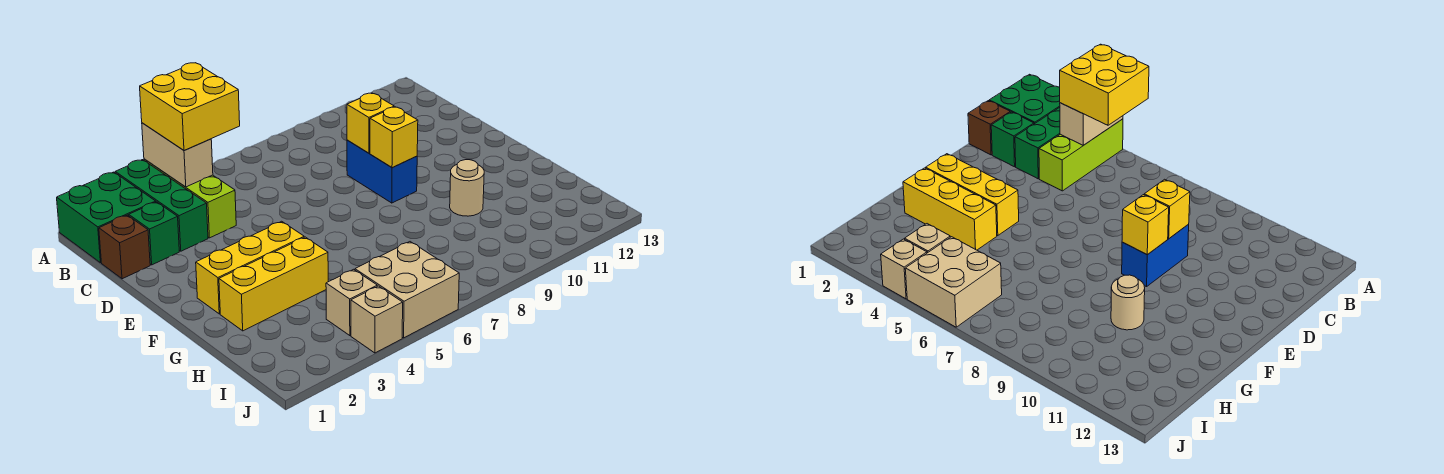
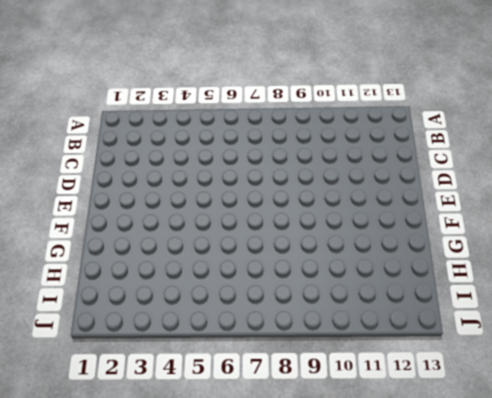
none -> green 2x2 brick [57,172,156,263]
none -> green 1x3 brick [115,160,208,251]
none -> lime 1x3 brick [144,159,236,238]

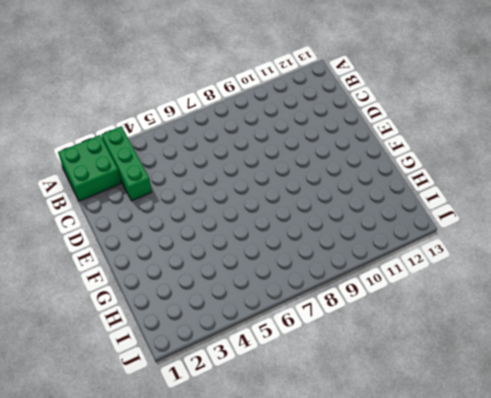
none -> lime 1x3 brick [144,159,236,238]
none -> brown 1x1 brick [99,215,150,279]
none -> green 1x1 brick [129,202,179,265]

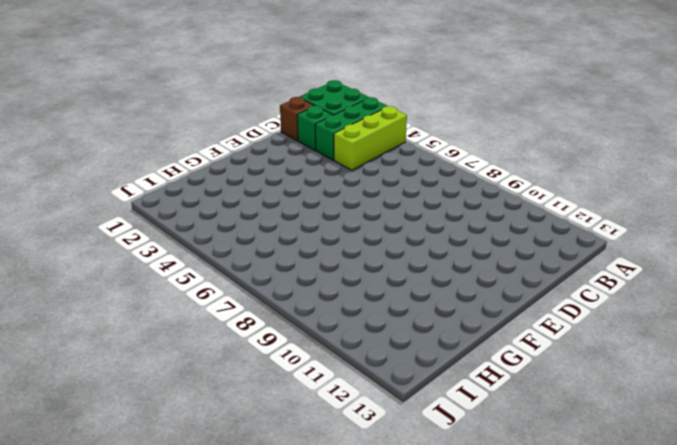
none -> blue 1x2 brick [347,140,417,203]
none -> yellow 1x3 brick [196,221,304,314]
none -> yellow 1x3 brick [219,237,328,331]

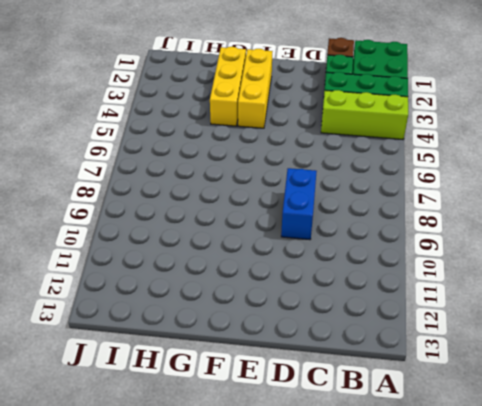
blue 1x2 brick [281,168,317,240] -> blue 1x2 brick turned to [347,140,417,203]
none -> tan 1x1 round brick [450,160,484,216]
none -> tan 1x1 brick [326,269,377,336]
none -> tan 2x2 brick [355,242,459,338]

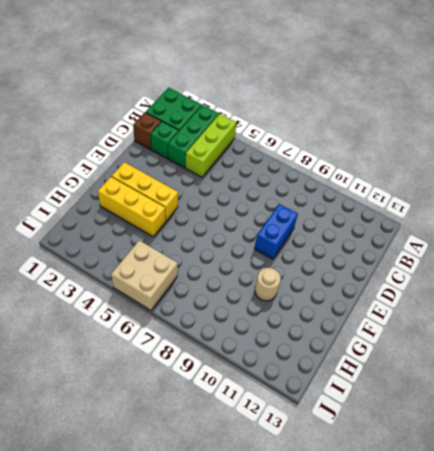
none -> tan 1x1 brick [326,269,377,336]
none -> tan 1x1 brick [351,286,403,353]
none -> tan 1x2 brick [142,123,213,187]

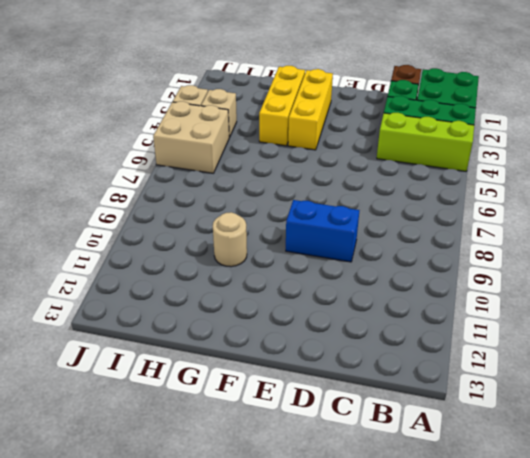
none -> tan 1x2 brick [142,123,213,187]
none -> yellow 1x1 brick [347,93,394,153]
none -> yellow 1x1 brick [370,107,418,168]

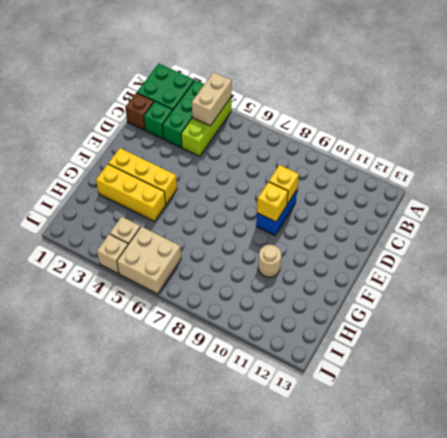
none -> yellow 2x2 brick [140,63,240,151]

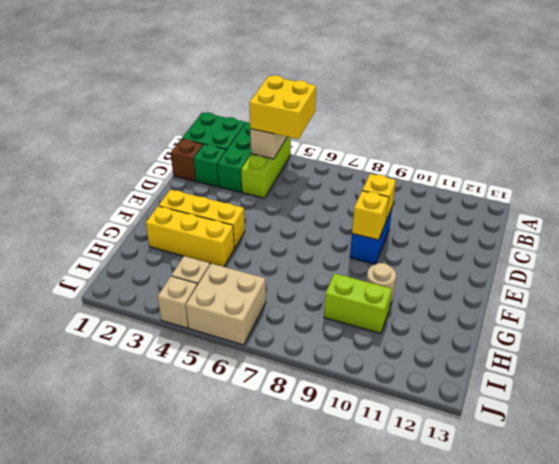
lime 1x2 brick [324,273,392,333] -> none

